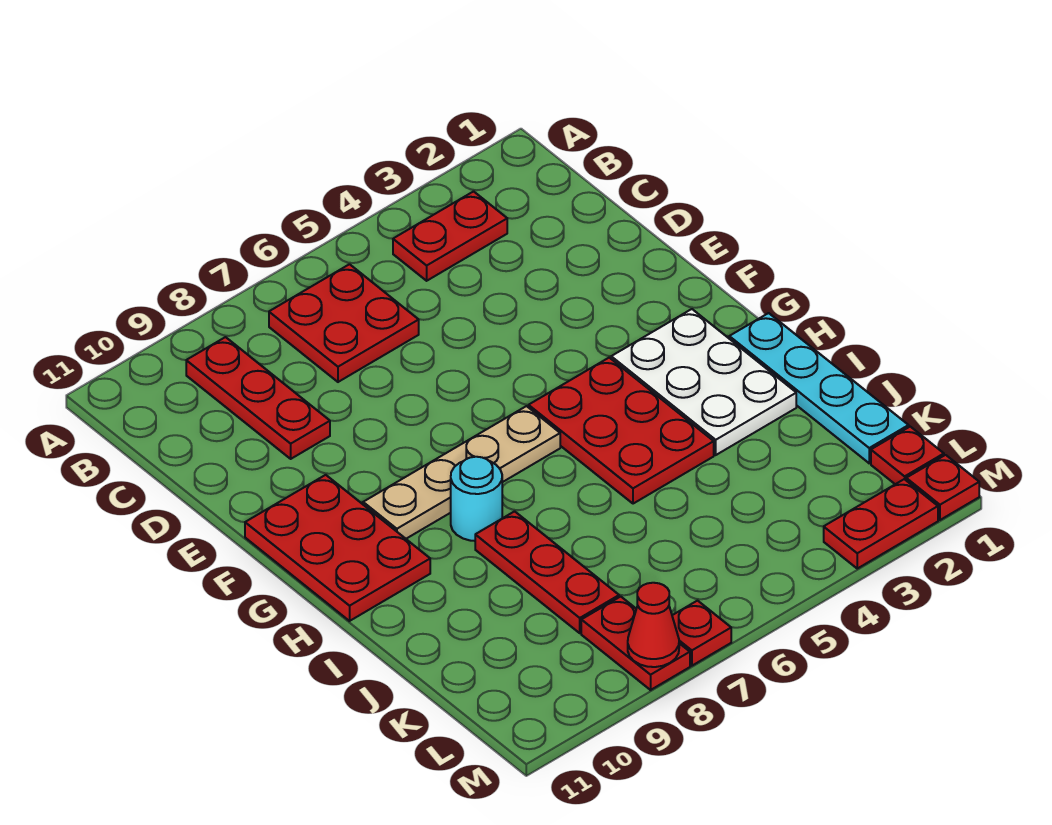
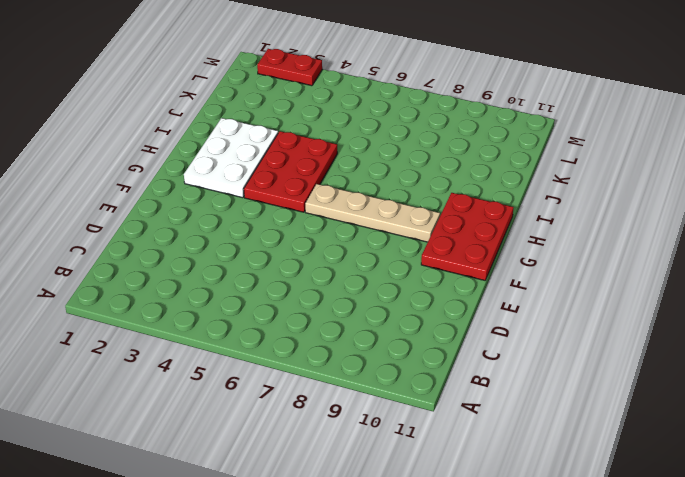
none -> red 1x2 plate [393,191,507,281]
none -> red 2x2 plate [269,264,419,382]
none -> red 1x3 plate [186,337,330,459]

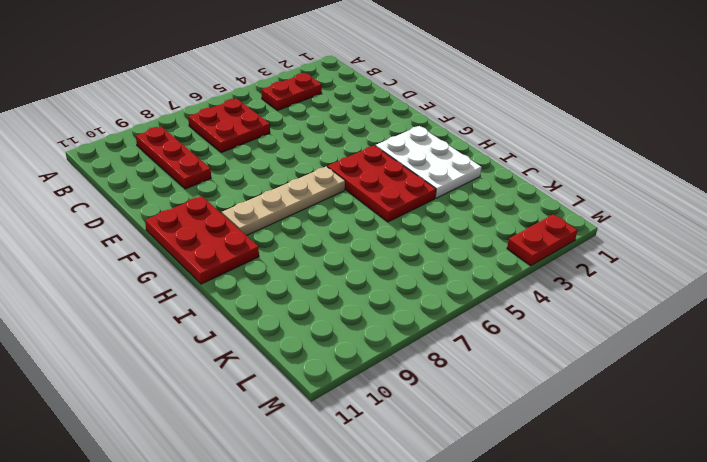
none -> cyan 1x4 plate [729,313,909,463]
none -> cyan 1x1 round brick [451,457,502,541]
none -> red 1x3 plate [475,511,619,633]

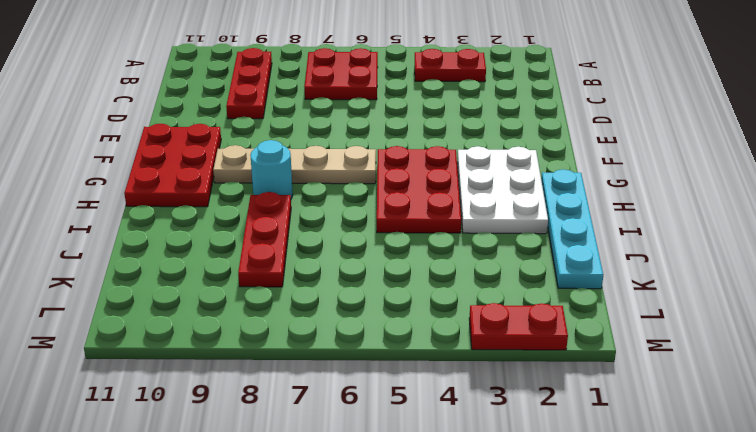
none -> red 1x1 plate [871,427,944,484]
none -> red 1x2 plate [581,597,690,690]
none -> red 1x1 plate [906,455,979,520]

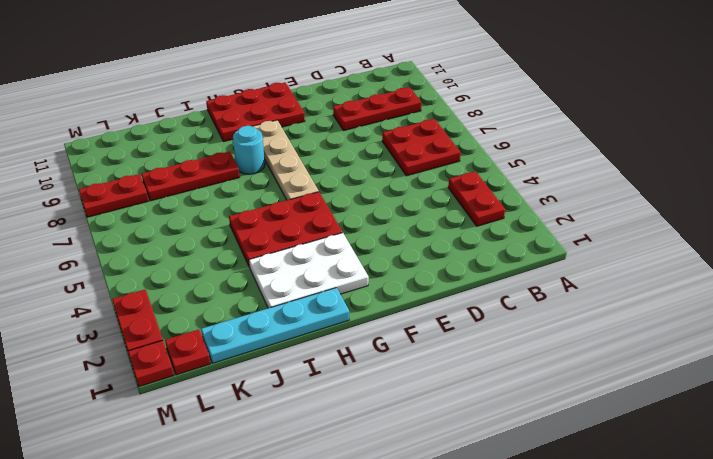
none -> red 1x1 plate [672,601,731,666]
none -> red 1x1 cone [628,583,679,667]

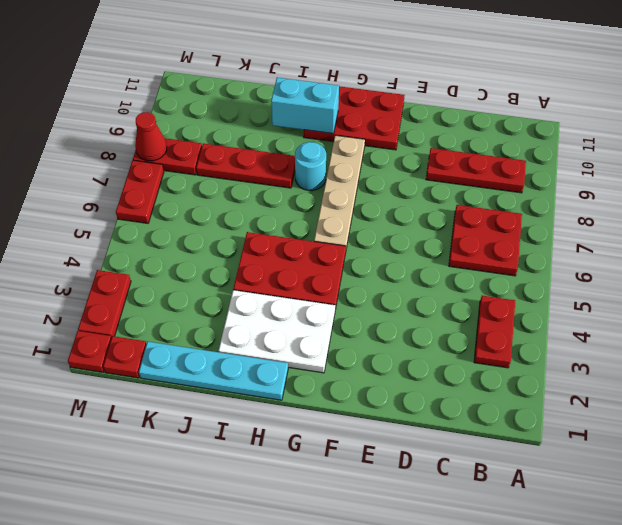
cyan 1x2 brick [271,77,339,134] -> none
red 1x2 plate [116,160,164,223] -> red 1x1 plate [672,601,731,666]

